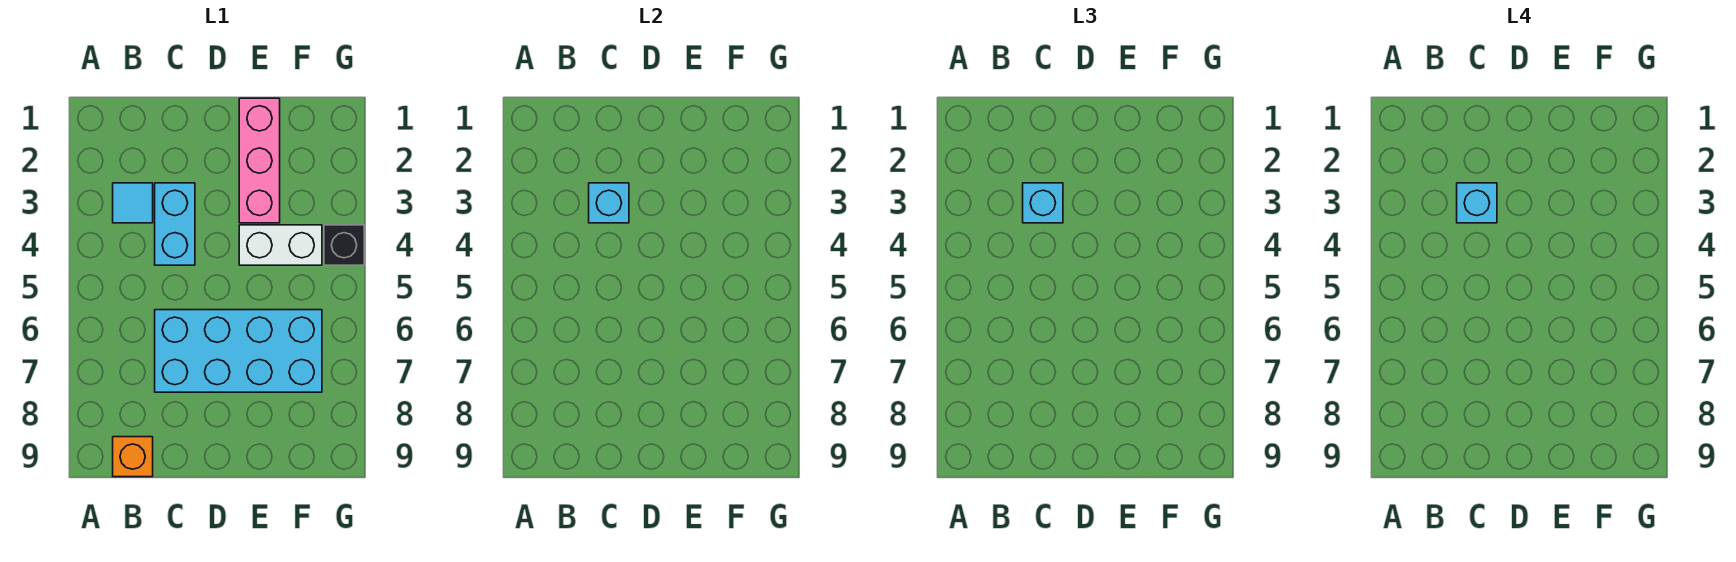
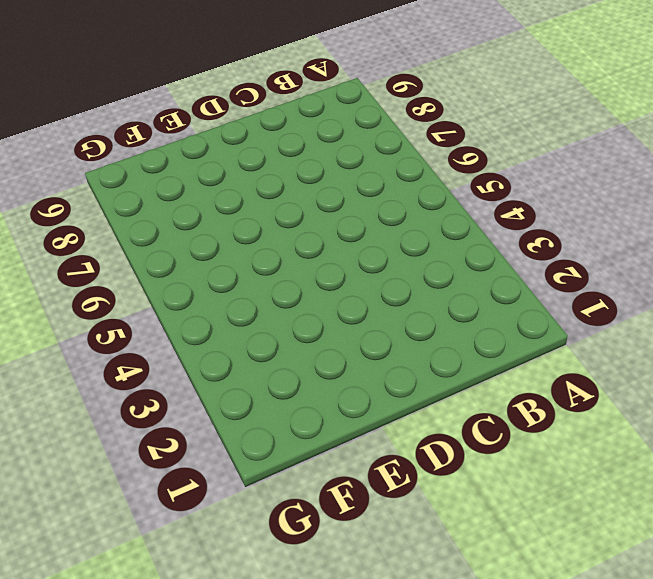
none -> cyan 1x1 tile [113,183,153,223]
none -> orange 1x1 brick [113,437,153,477]

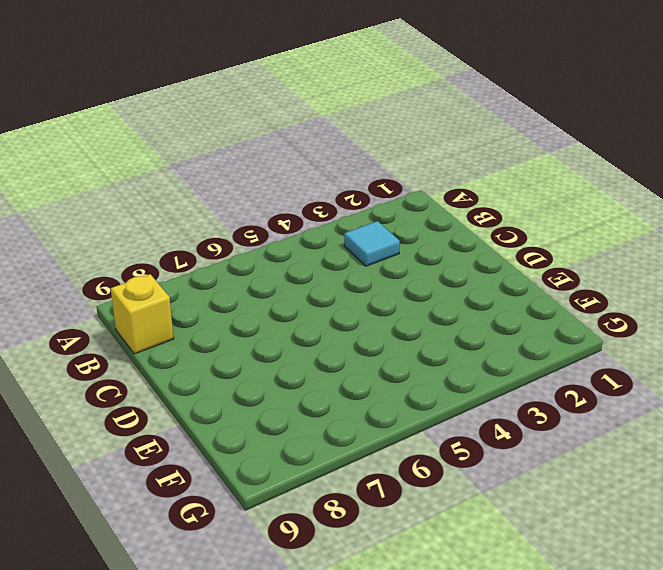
yellow 1x1 brick [111,274,174,354] -> orange 1x1 brick [113,437,153,477]
none -> cyan 1x2 brick [155,183,195,265]
none -> cyan 2x4 brick [155,310,322,392]

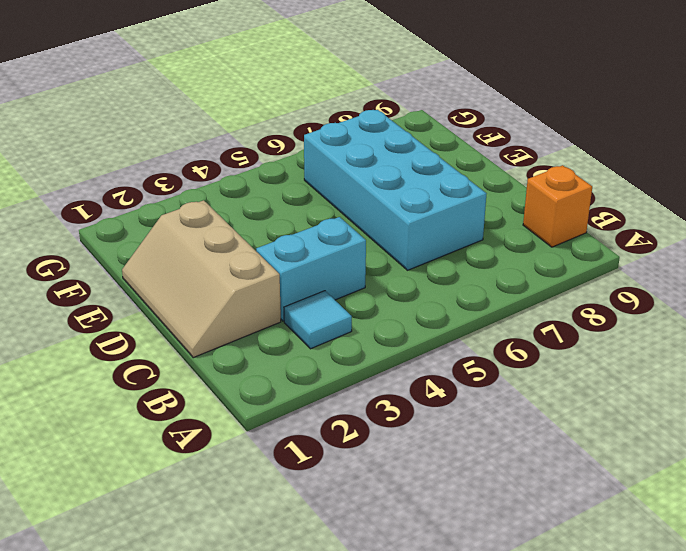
tan 2x3 slope [122,200,281,358] -> pink 1x3 brick [239,98,280,223]
none -> white 1x2 brick [239,225,322,265]
none -> black 1x1 brick [324,225,364,265]

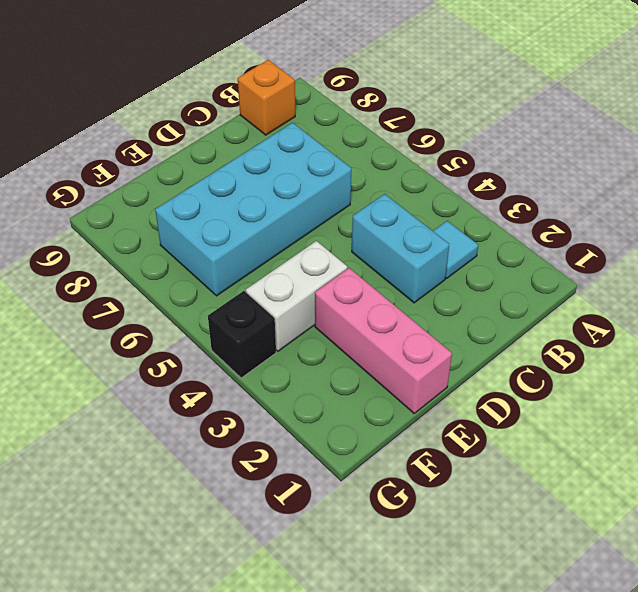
none -> cyan 1x1 brick [589,183,629,223]
none -> cyan 1x1 brick [1023,183,1063,223]

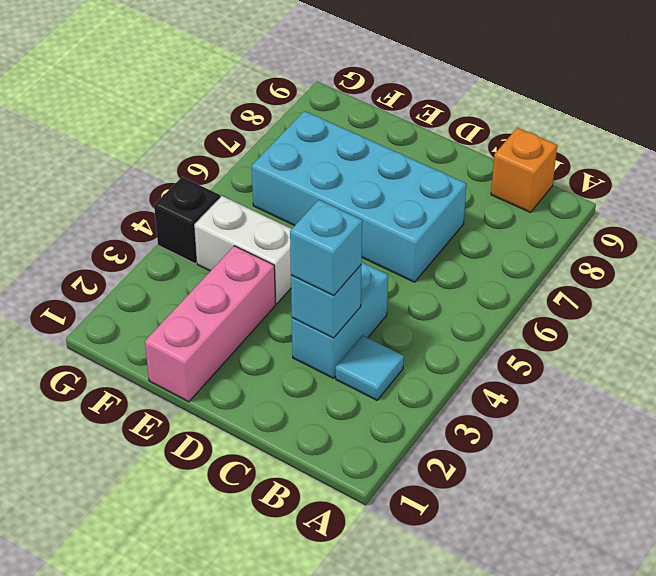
none -> cyan 1x1 brick [1457,183,1497,223]

